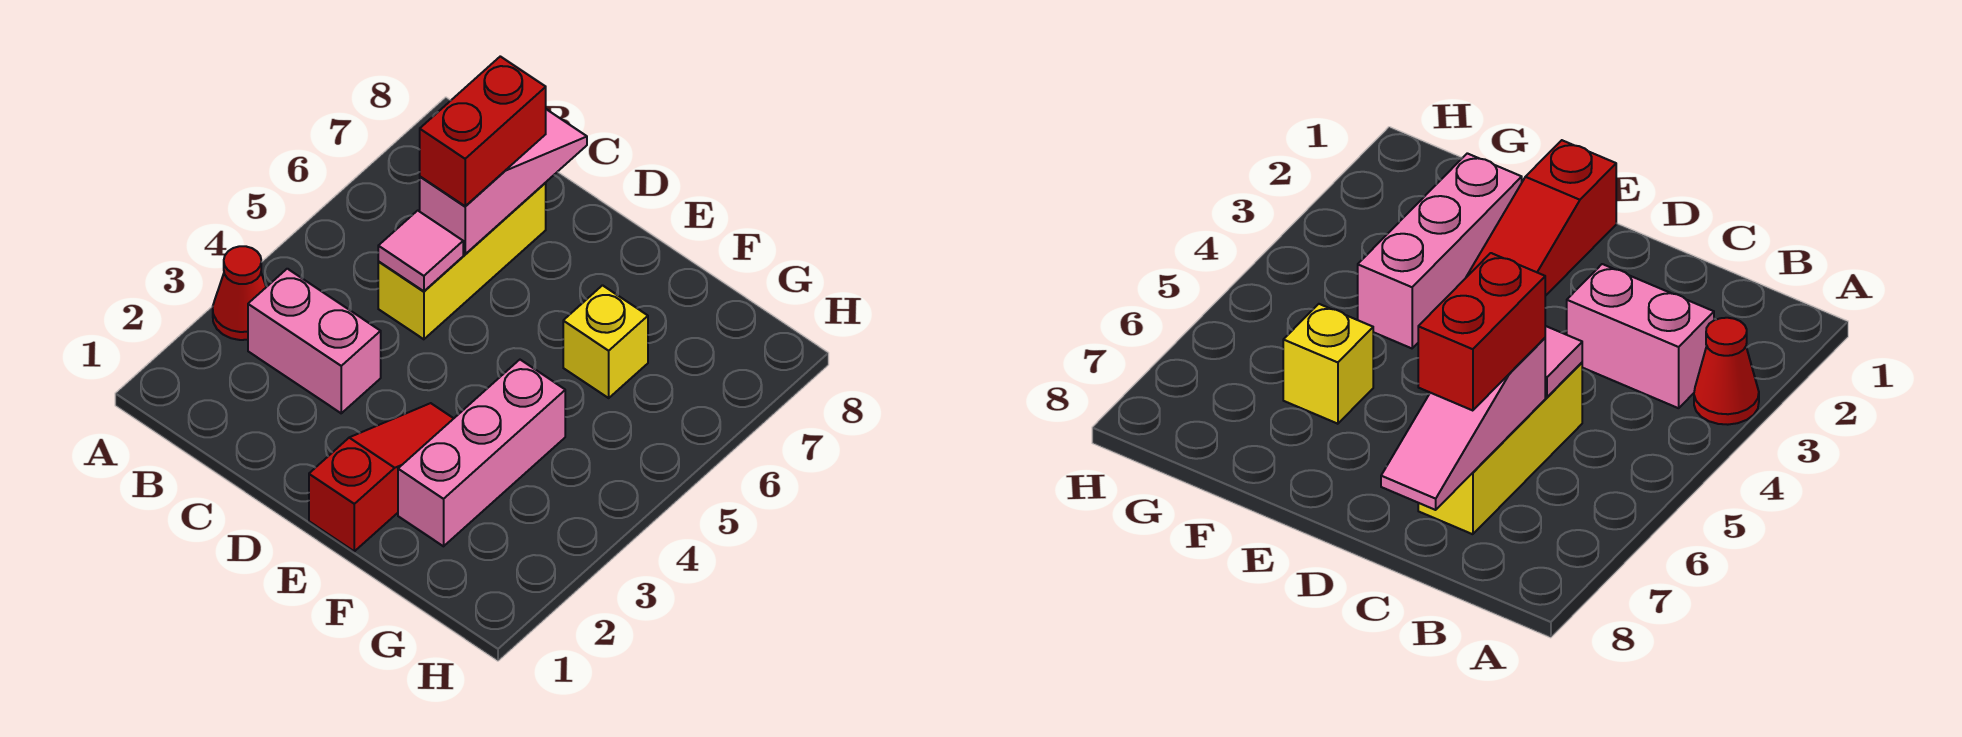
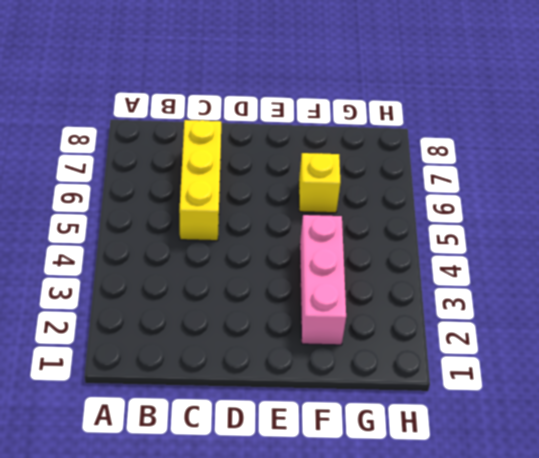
none -> red 1x1 cone [213,246,266,340]
none -> pink 1x2 brick [248,269,381,413]

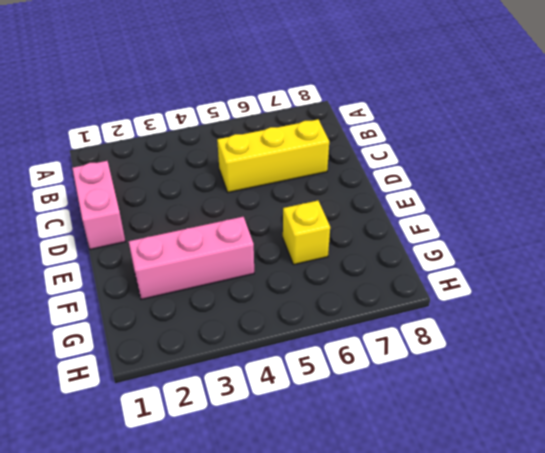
pink 1x2 brick [72,161,126,249] -> pink 1x2 brick moved to [248,269,381,413]
none -> red 1x1 cone [213,246,266,340]
none -> red 1x3 slope [309,403,454,551]

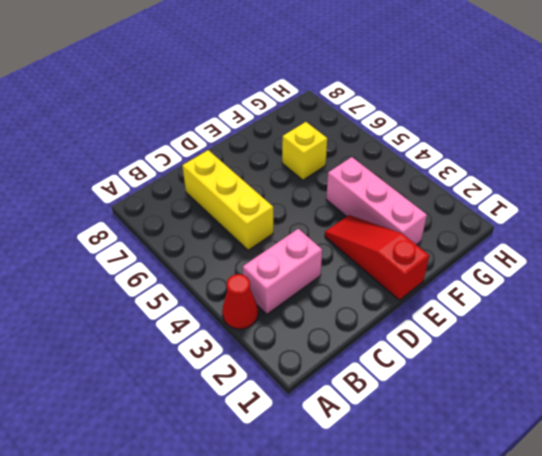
none -> pink 1x1 tile [378,211,463,291]
none -> pink 1x3 slope [420,109,587,254]

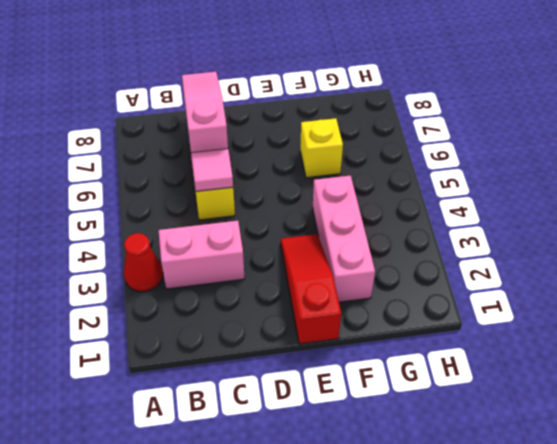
none -> red 1x2 brick [420,56,546,206]

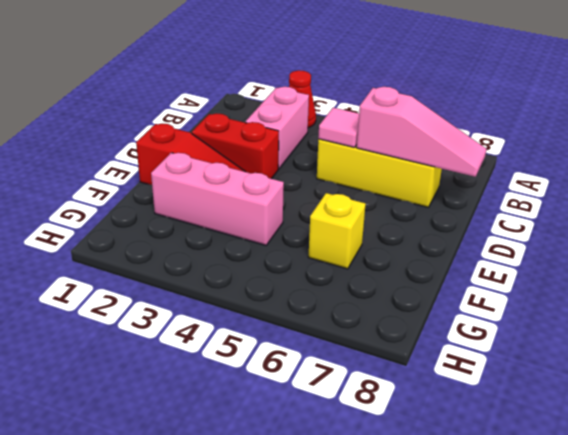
red 1x2 brick [192,113,279,179] -> red 1x2 brick moved to [420,56,546,206]

